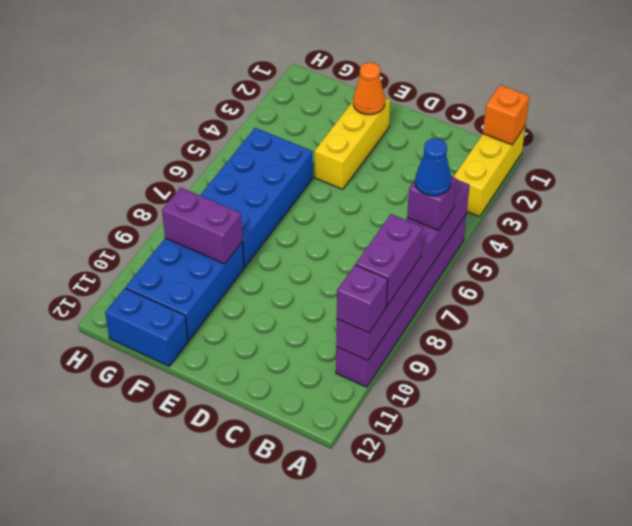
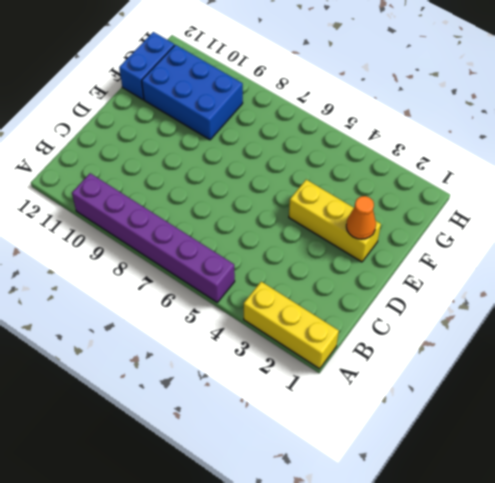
none -> blue 2x4 brick [200,128,313,267]
none -> orange 1x1 brick [483,85,530,145]
none -> purple 1x6 brick [336,179,470,361]

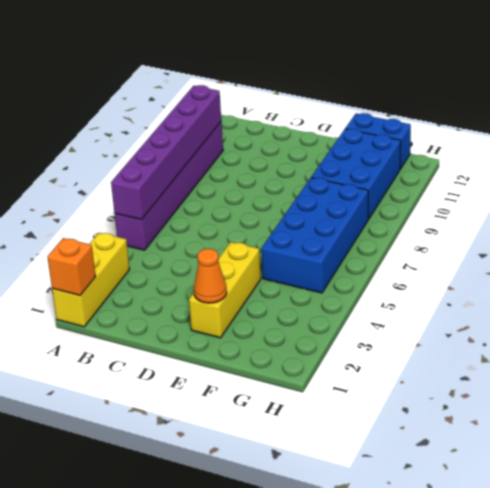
none -> purple 1x2 brick [162,187,242,264]
none -> purple 1x1 brick [407,176,457,230]
none -> purple 1x2 brick [356,214,423,306]

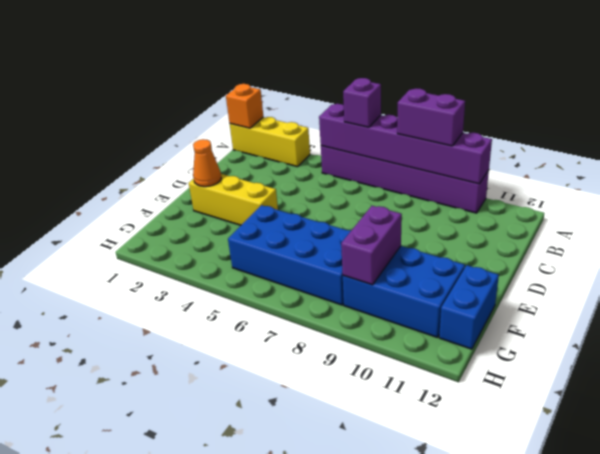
none -> purple 1x1 brick [337,265,388,333]
none -> blue 1x1 cone [415,138,451,196]

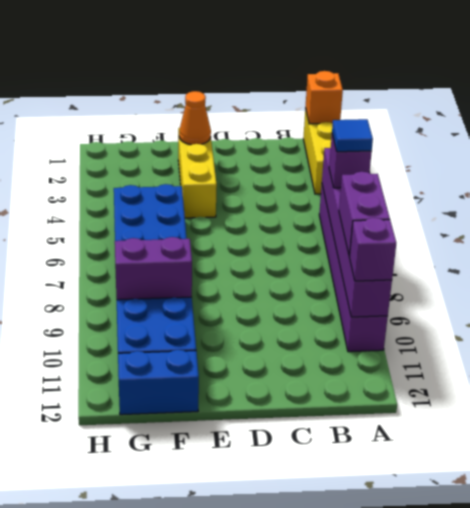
blue 1x1 tile [332,119,373,152] -> blue 1x1 cone [415,138,451,196]

